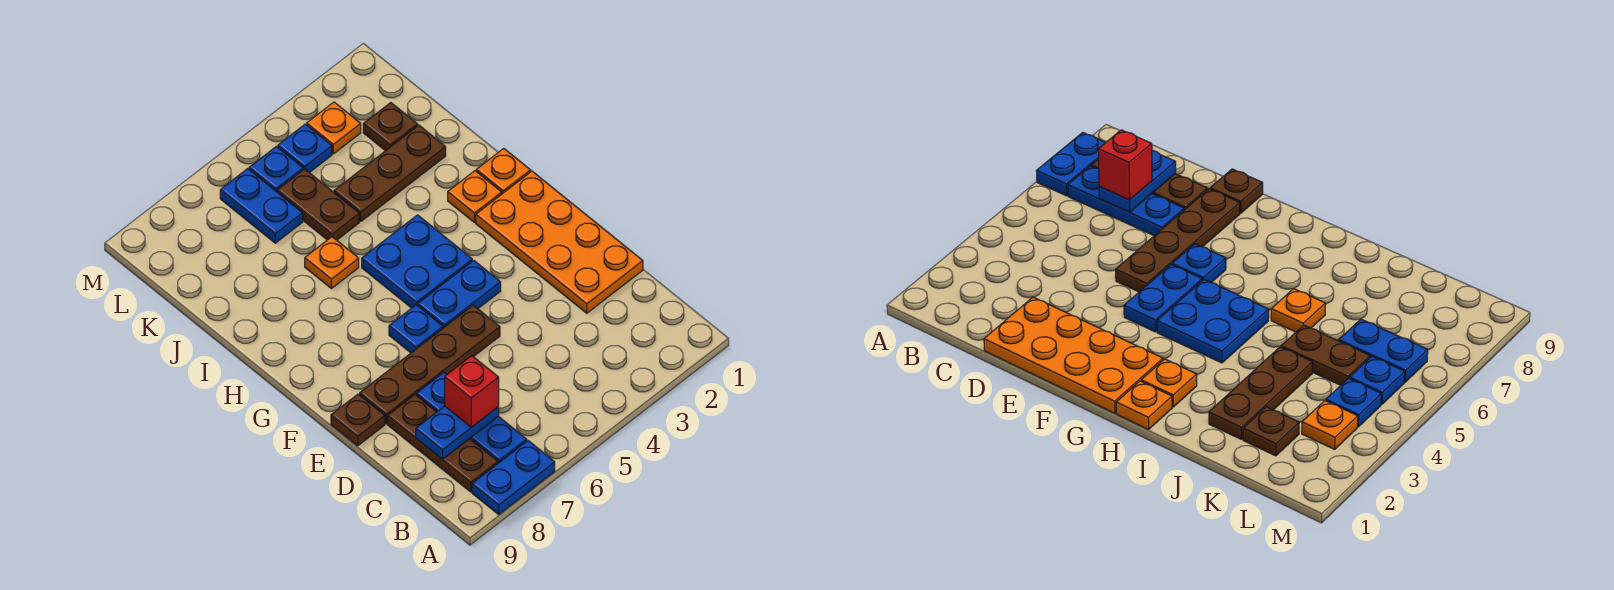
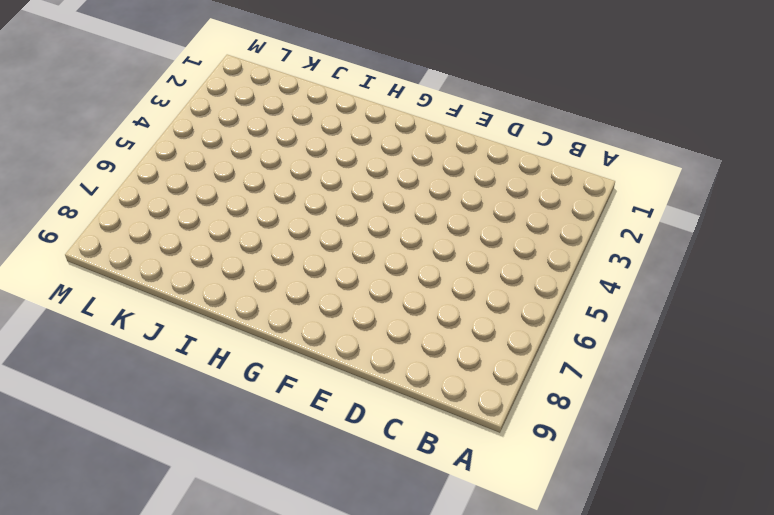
none -> blue 1x2 plate [472,441,555,514]
none -> blue 1x3 plate [416,372,527,463]
none -> brown 1x3 plate [388,395,498,492]

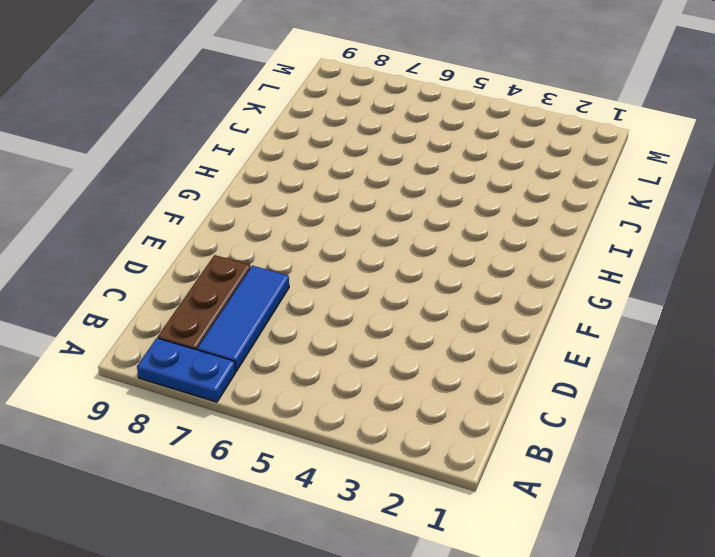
blue 1x3 tile [197,266,289,371] -> blue 1x3 plate [416,372,527,463]
none -> orange 2x4 plate [476,171,643,313]
none -> brown 1x4 plate [360,305,500,424]
none -> brown 1x1 plate [331,394,385,446]

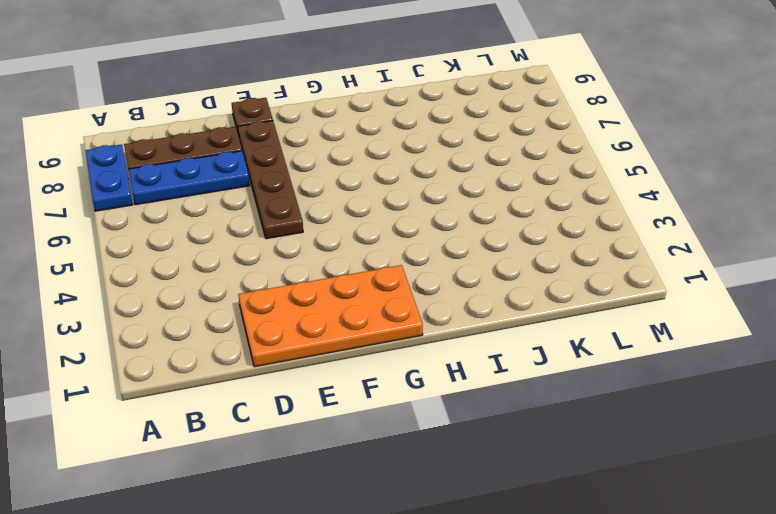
none -> blue 1x2 plate [418,260,501,328]
none -> blue 1x1 plate [389,305,443,353]
none -> blue 2x2 plate [362,215,472,308]

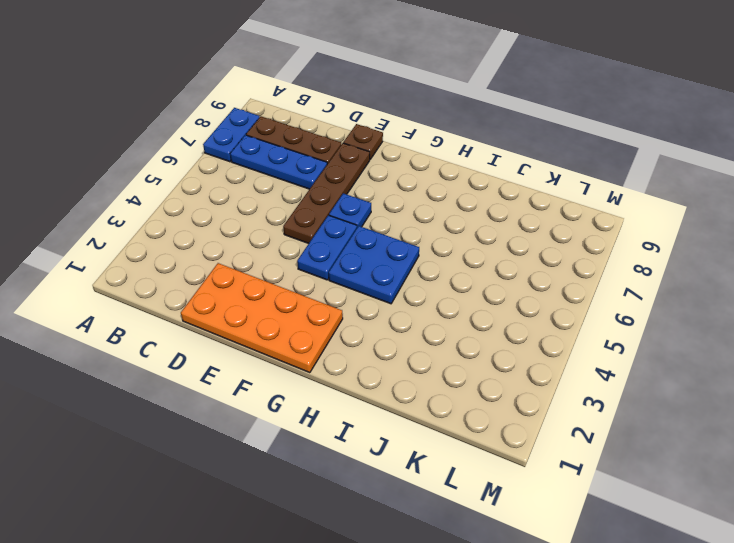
none -> orange 1x1 plate [476,148,531,194]
none -> orange 1x1 plate [448,171,502,222]
none -> orange 1x1 plate [305,237,359,289]

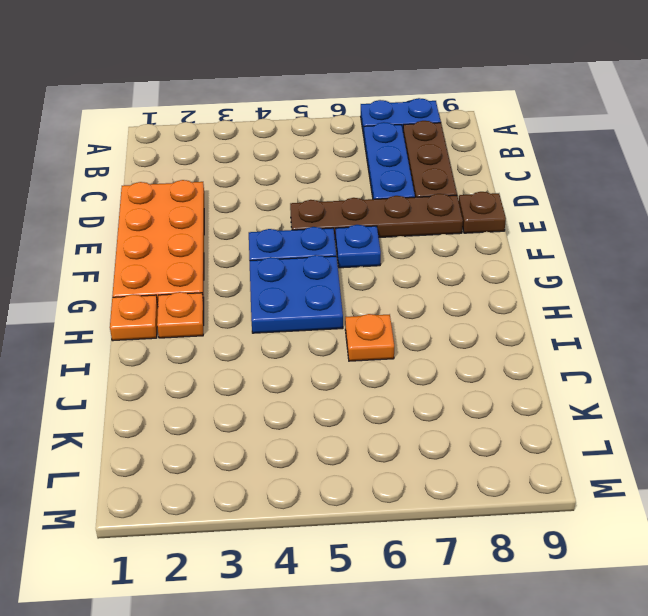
none -> brown 1x3 plate [334,125,446,221]
none -> brown 1x2 plate [277,169,359,240]
none -> brown 1x1 plate [363,103,418,151]

